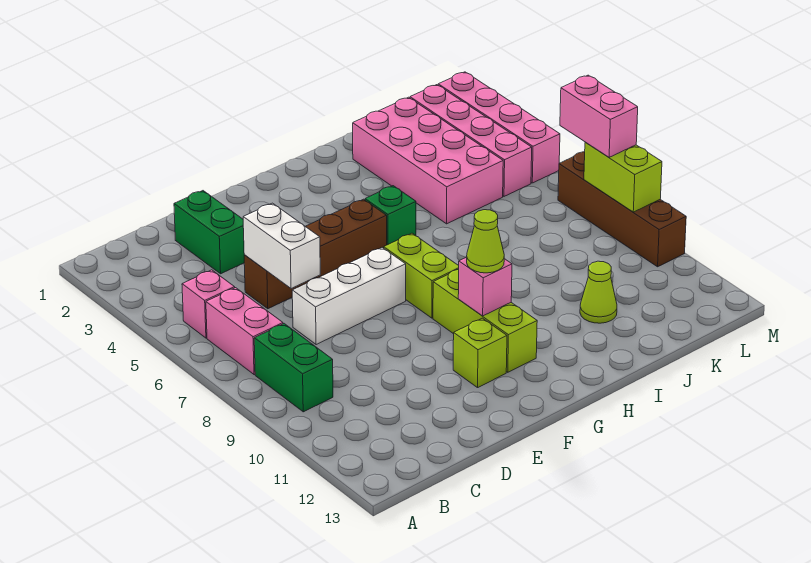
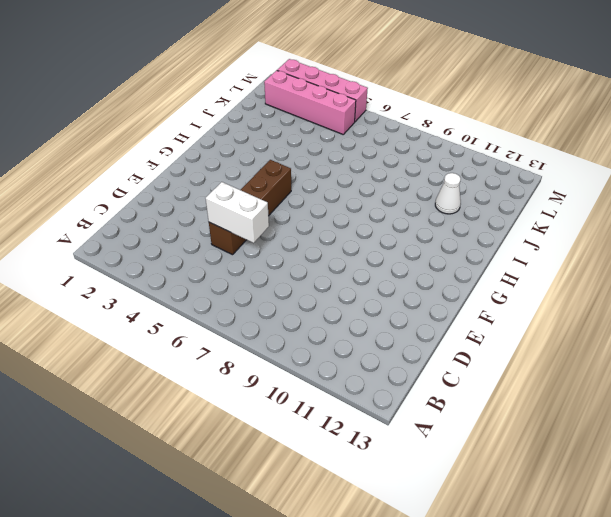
white 1x1 cone [435,173,461,214] -> lime 1x1 cone [580,261,617,323]
none -> pink 1x1 brick [182,270,235,338]
none -> pink 1x2 brick [206,288,283,375]
none -> green 1x2 brick [254,324,333,412]

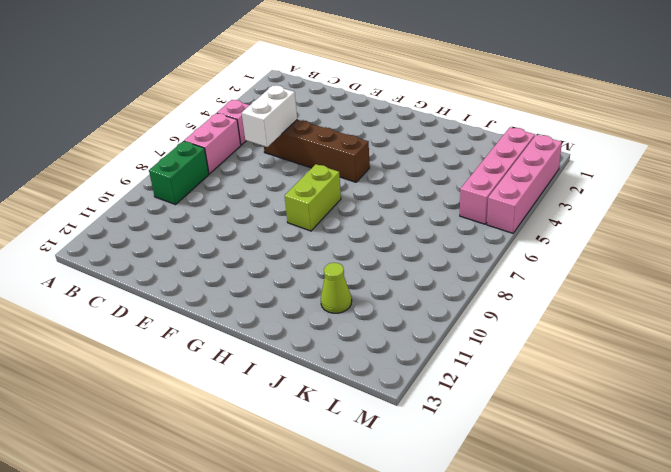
none -> green 1x2 brick [174,191,244,274]
none -> white 1x3 brick [292,248,406,345]
none -> lime 1x1 brick [453,318,507,388]

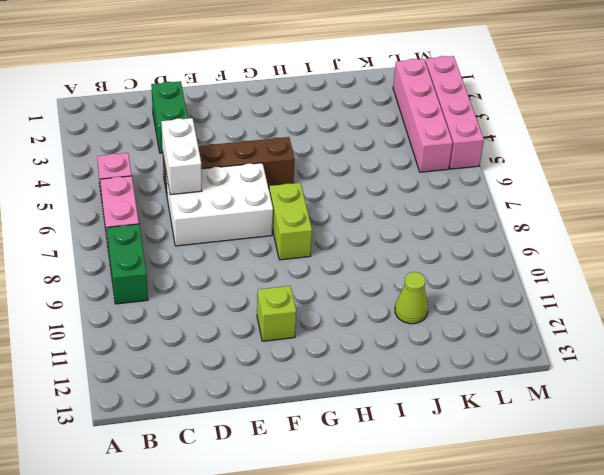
white 2x3 brick [166,163,273,246] -> white 1x3 brick [292,248,406,345]
none -> lime 1x3 brick [433,270,537,372]
none -> green 1x1 brick [365,186,416,245]
none -> pink 2x4 brick [353,97,503,224]

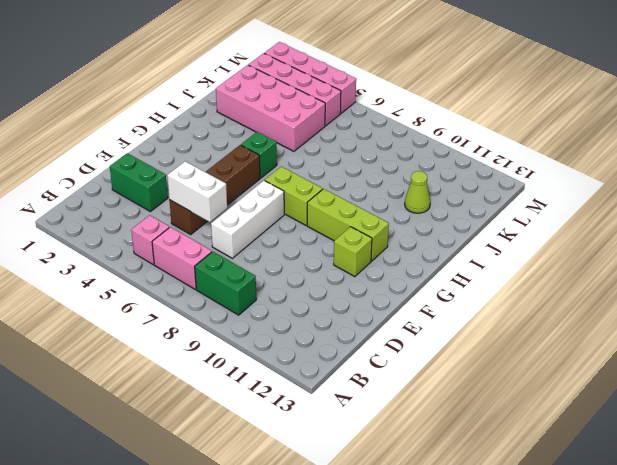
none -> brown 1x4 brick [558,151,686,267]
none -> pink 1x1 brick [458,257,512,316]
none -> lime 1x2 brick [584,142,662,212]

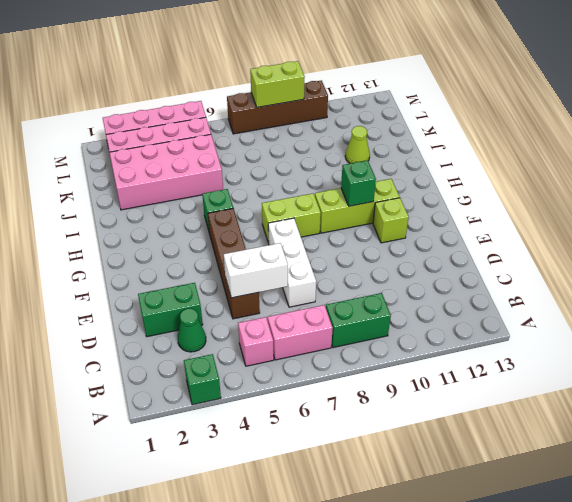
green 1x1 brick [184,354,221,405] -> none
green 1x1 cone [178,309,206,352] -> none
green 1x1 brick [341,160,376,206] -> pink 1x1 brick [458,257,512,316]
none -> lime 1x1 cone [467,210,504,273]
none -> pink 1x2 brick [560,75,638,157]

